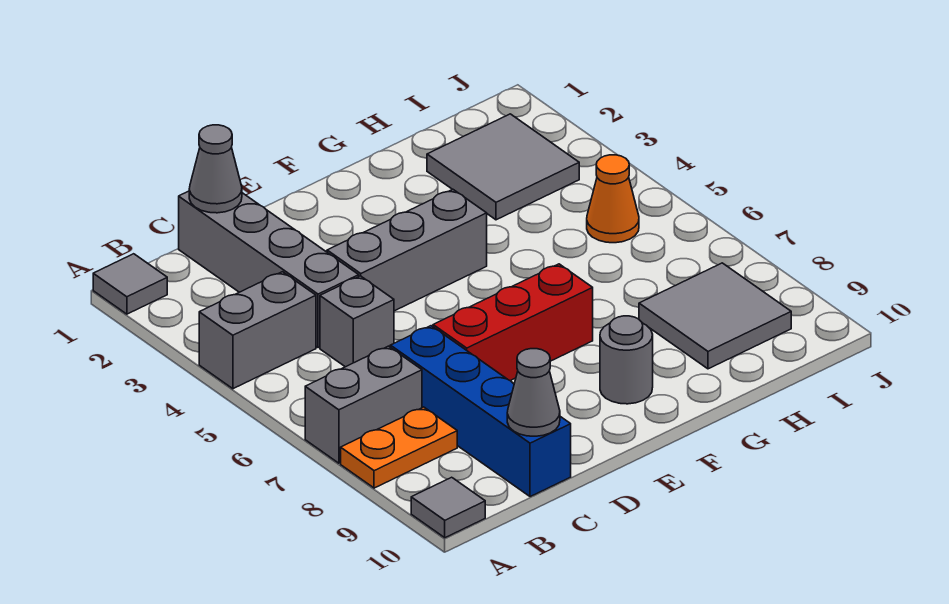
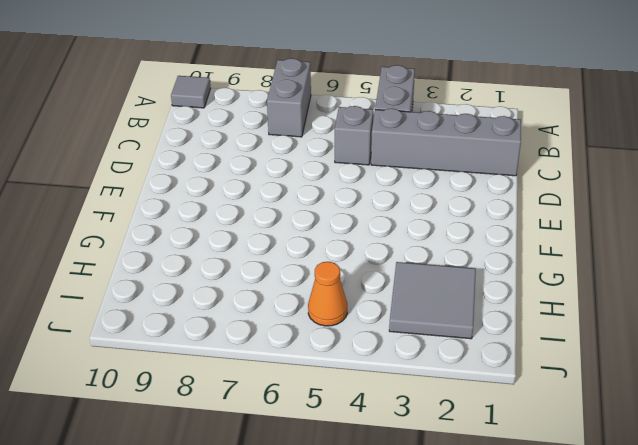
none -> grey 1x1 tile [93,254,167,314]
none -> orange 1x2 plate [341,407,457,488]
none -> blue 1x4 brick [390,326,571,497]

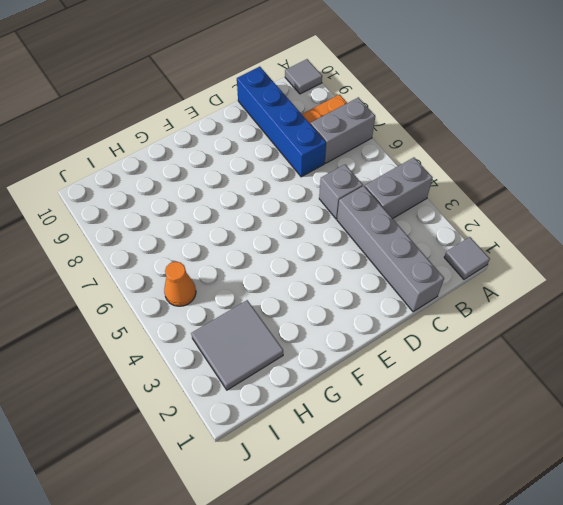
none -> grey 1x3 brick [327,189,487,311]
none -> red 1x3 brick [433,264,593,381]
none -> grey 1x1 round brick [600,316,653,404]

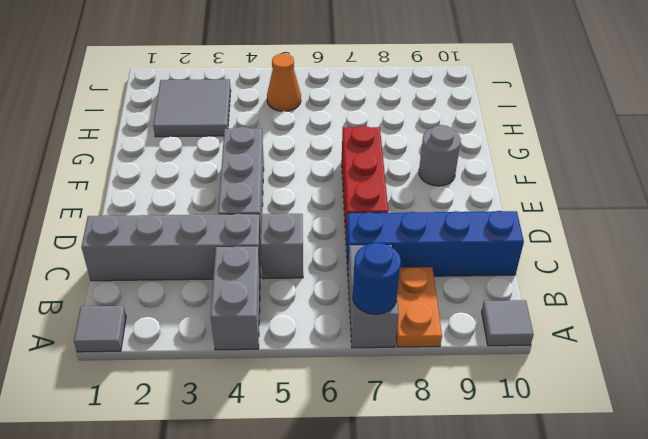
blue 1x1 round brick [353,243,401,314] -> none
none -> grey 2x2 tile [639,263,791,369]
none -> grey 1x1 cone [189,125,242,213]
none -> grey 1x1 cone [507,349,560,436]

